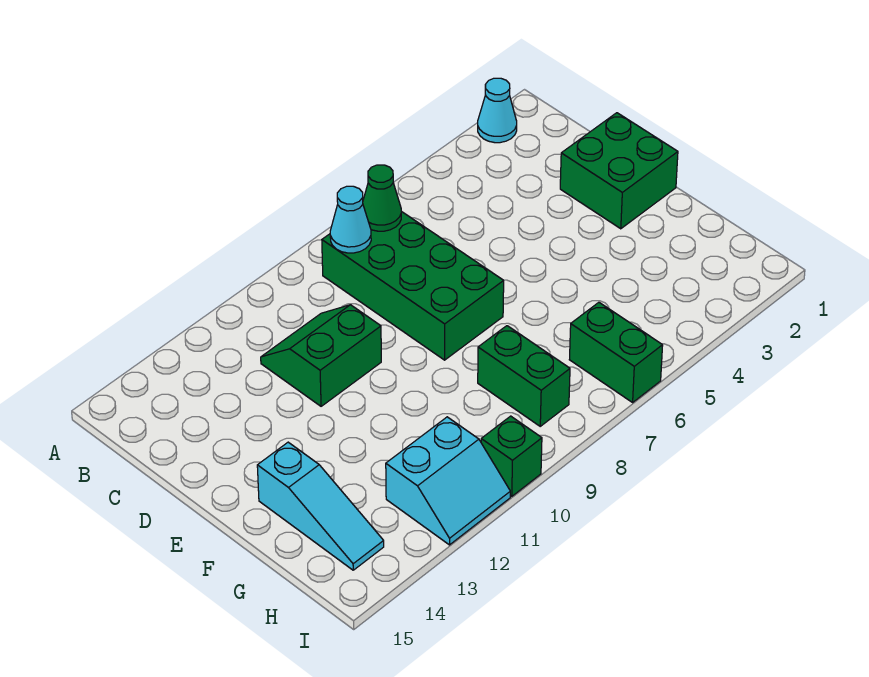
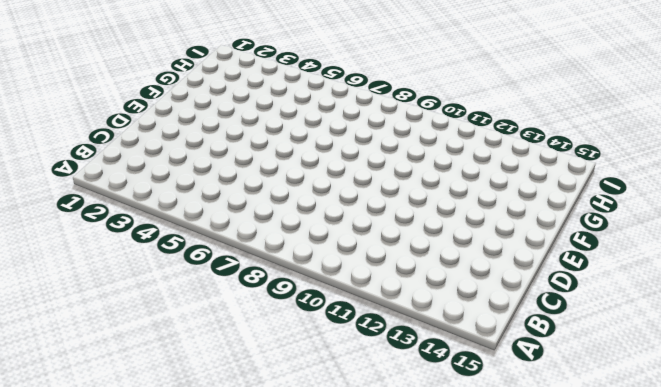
none -> cyan 1x1 cone [478,78,517,143]
none -> green 2x4 brick [322,211,504,360]

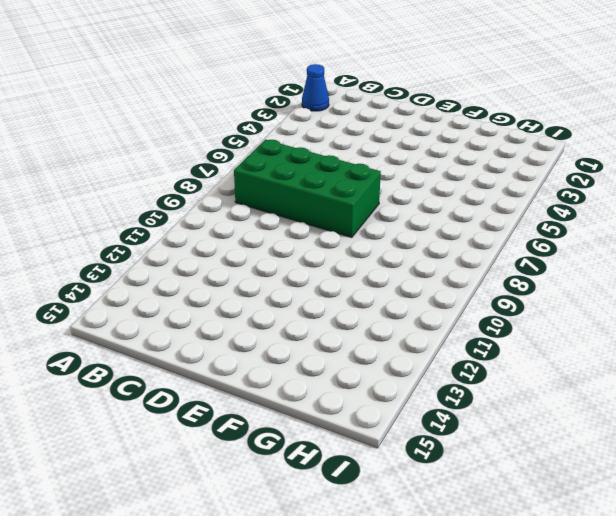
blue 1x1 cone [302,64,329,111] -> cyan 1x1 cone [478,78,517,143]
none -> green 2x2 slope [261,305,381,406]
none -> green 2x2 brick [560,113,678,229]

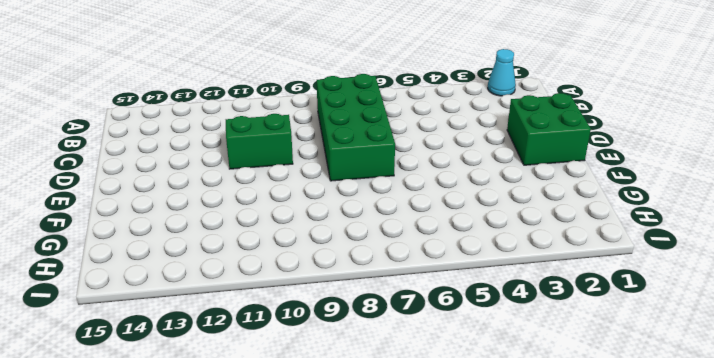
none -> cyan 1x3 slope [257,442,384,570]
none -> green 1x2 brick [478,326,570,426]

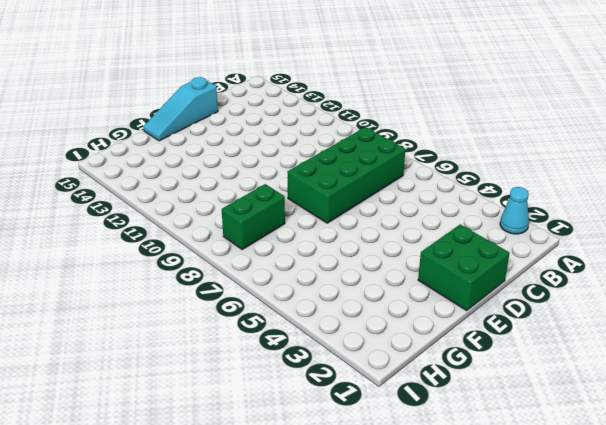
cyan 1x3 slope [143,77,218,141] -> cyan 1x3 slope moved to [257,442,384,570]
none -> green 2x2 slope [261,305,381,406]
none -> green 1x2 brick [569,302,663,402]

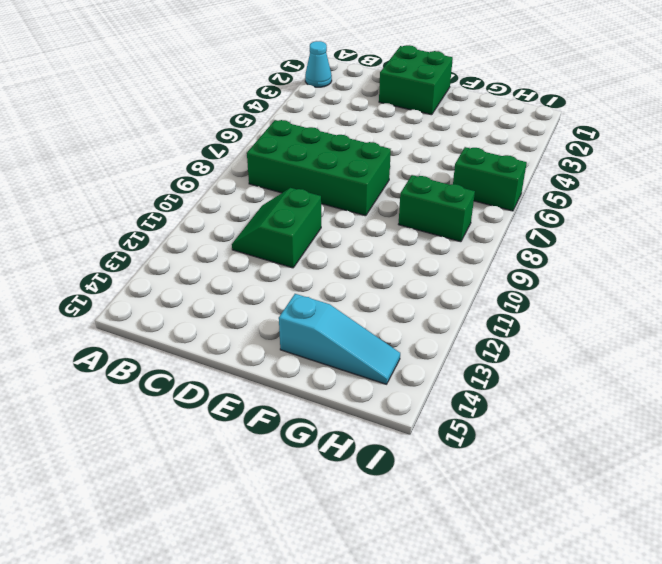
none -> cyan 2x2 slope [386,417,510,545]
none -> green 1x1 brick [481,416,542,496]

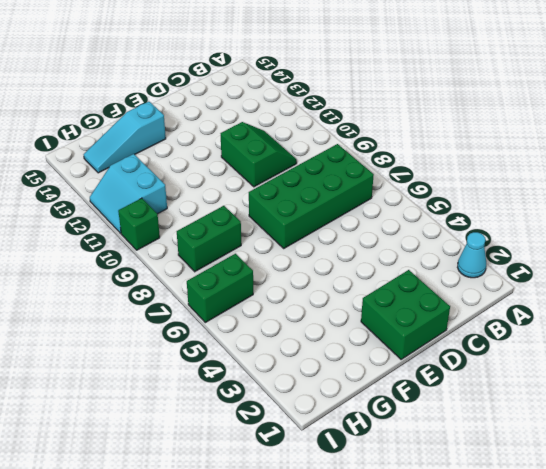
none -> green 1x1 cone [363,165,401,231]
none -> cyan 1x1 cone [330,186,371,253]

